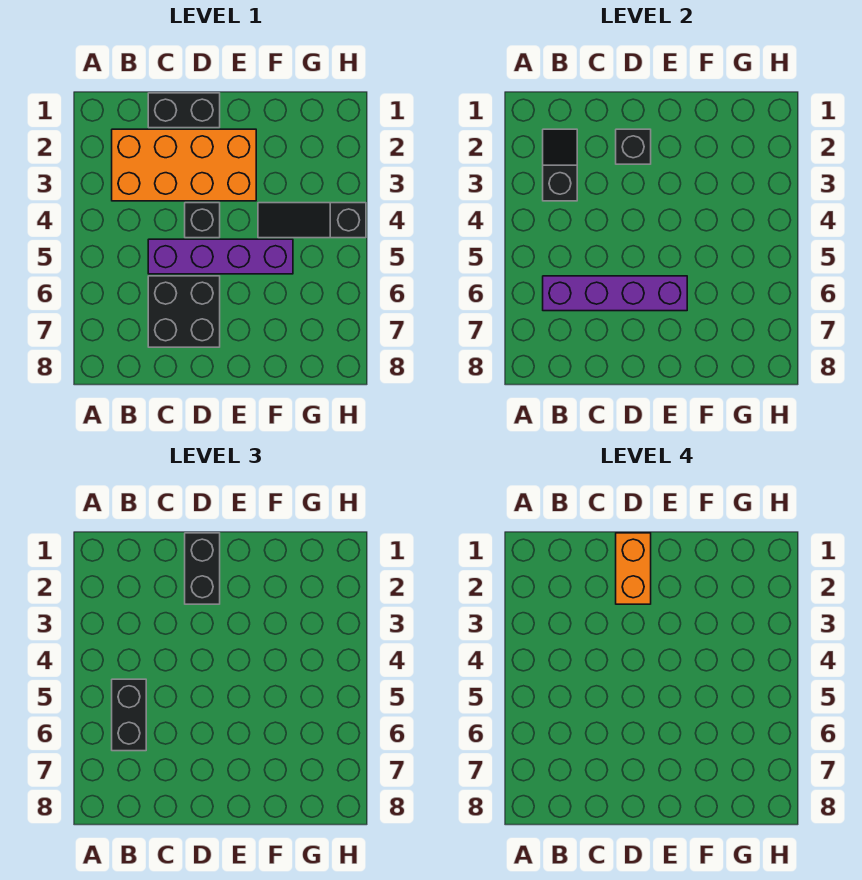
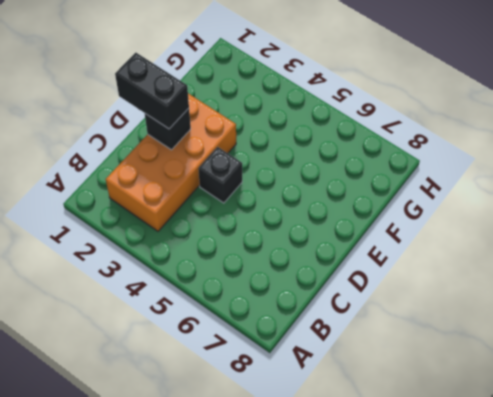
none -> black 1x2 brick [148,93,220,128]
none -> purple 1x4 brick [148,239,293,274]
none -> black 2x2 brick [148,276,220,347]

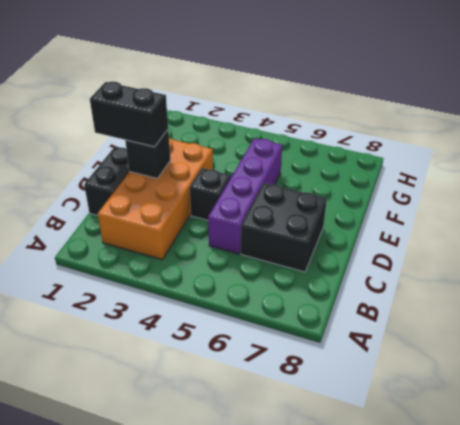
none -> black 1x3 slope [258,203,366,238]
none -> black 1x2 slope [543,129,577,201]
none -> purple 1x4 brick [543,276,687,311]

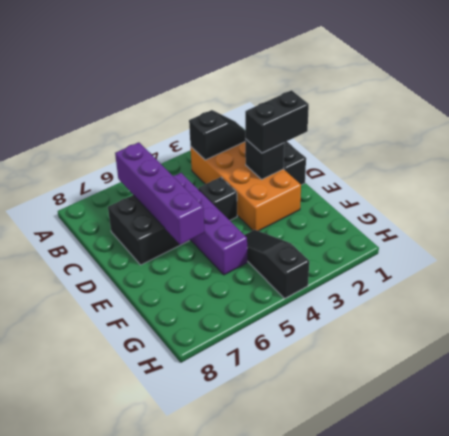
none -> black 1x2 brick [112,679,146,751]
none -> orange 1x2 brick [616,533,651,604]

